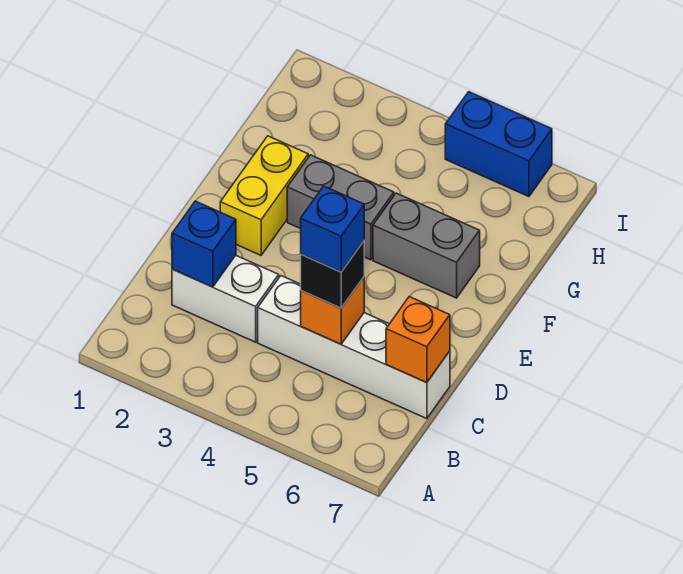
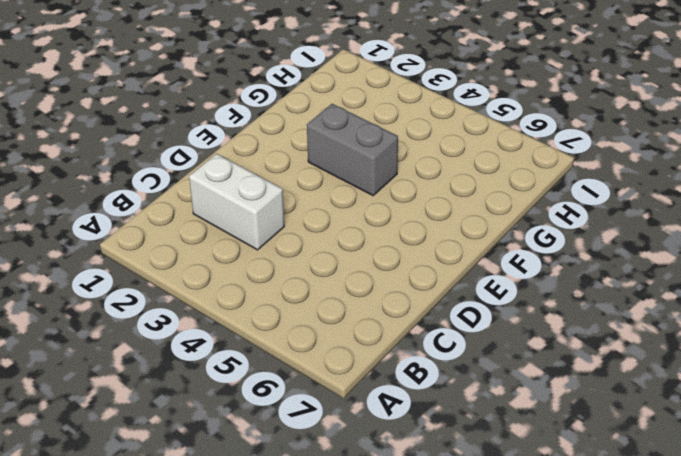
none -> white 1x4 brick [258,276,450,419]
none -> yellow 1x2 brick [220,136,308,255]

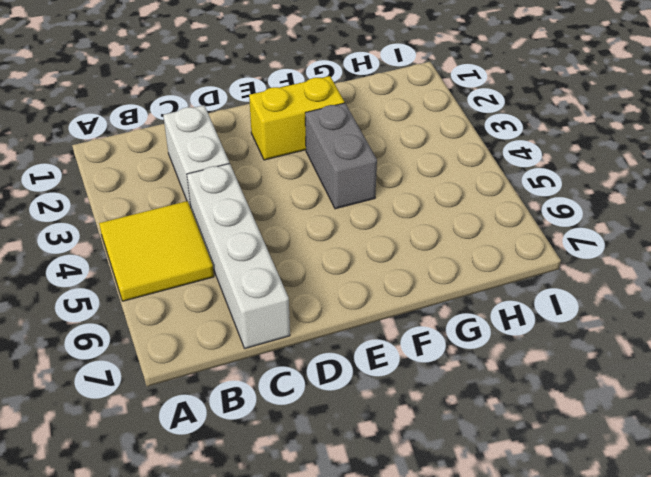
yellow 2x2 tile [99,201,214,301] -> none
none -> grey 1x2 brick [373,193,480,298]
none -> blue 1x2 brick [445,92,552,197]

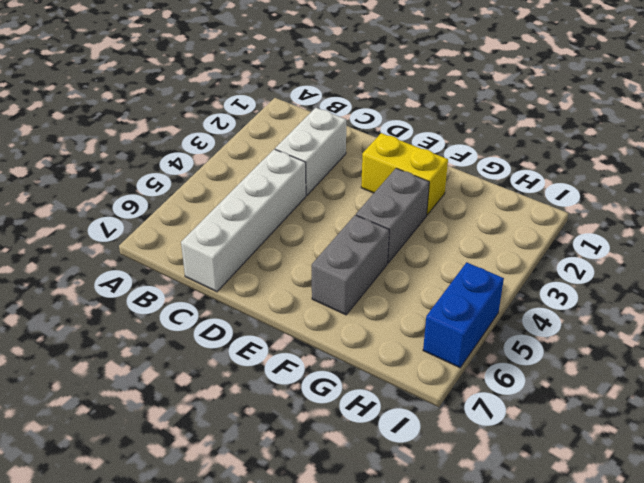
none -> blue 1x1 brick [172,201,236,287]
none -> orange 1x1 brick [301,277,364,344]

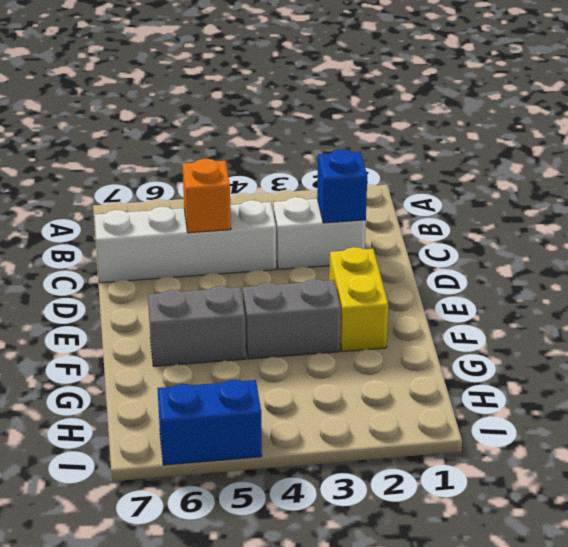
none -> orange 1x1 brick [386,297,450,383]
none -> black 1x1 brick [301,241,364,308]

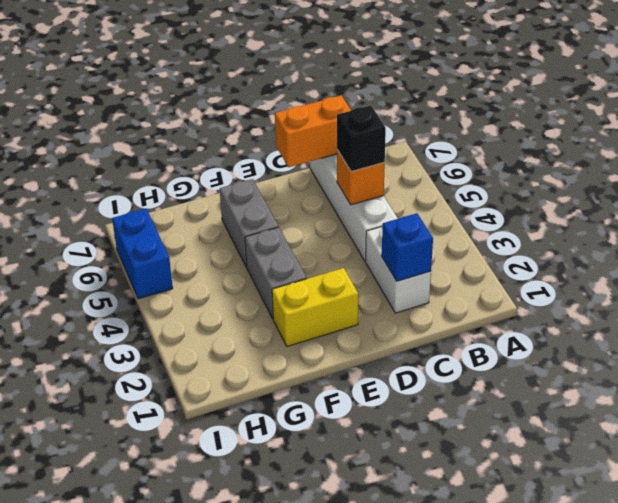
orange 1x2 brick [275,96,351,167] -> orange 1x1 brick [386,297,450,383]
none -> blue 1x1 brick [301,186,364,272]

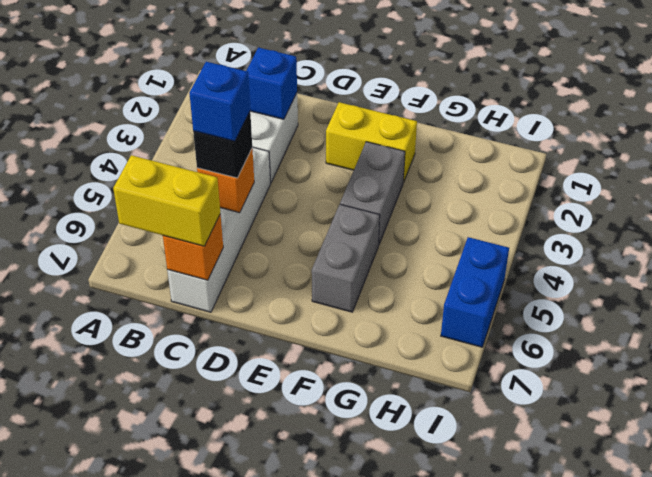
yellow 1x2 brick [113,155,220,246] -> none

